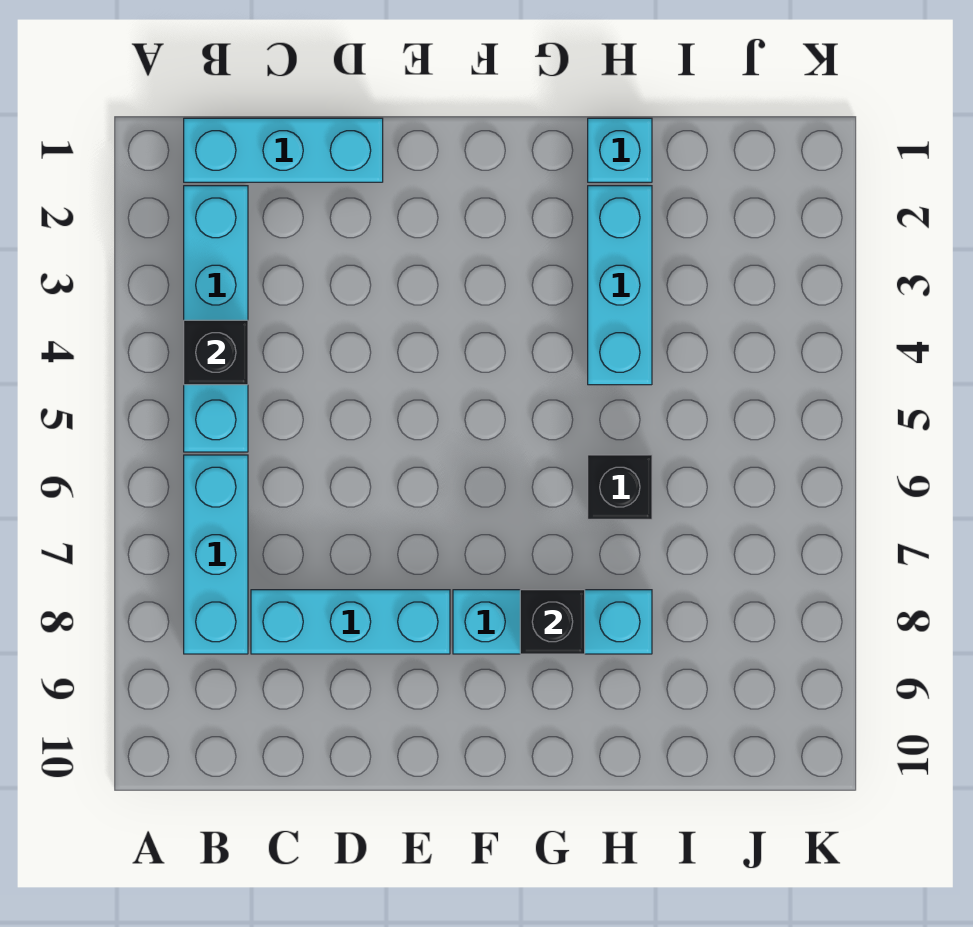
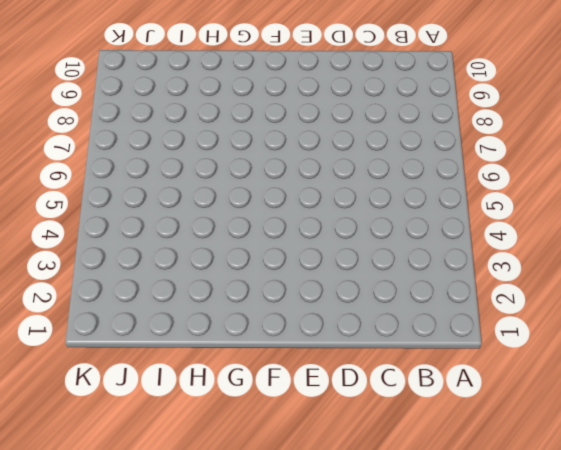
none -> cyan 1x3 brick [184,118,383,182]
none -> cyan 1x4 brick [184,186,248,452]

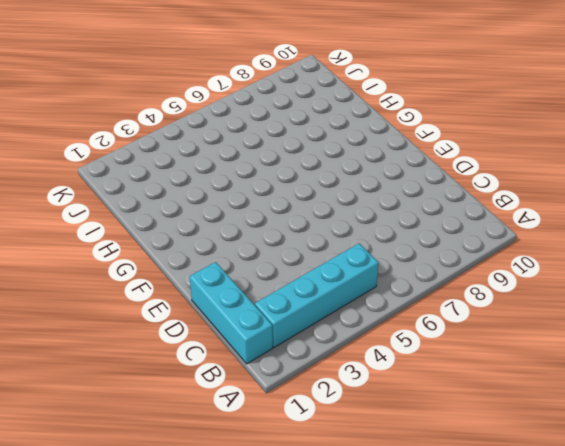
none -> cyan 1x3 brick [184,455,248,654]
none -> cyan 1x3 brick [251,590,450,654]

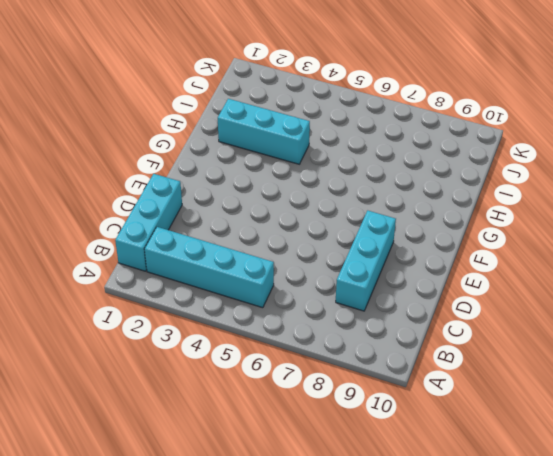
none -> cyan 1x3 brick [184,455,248,654]
none -> cyan 1x3 brick [453,590,652,654]

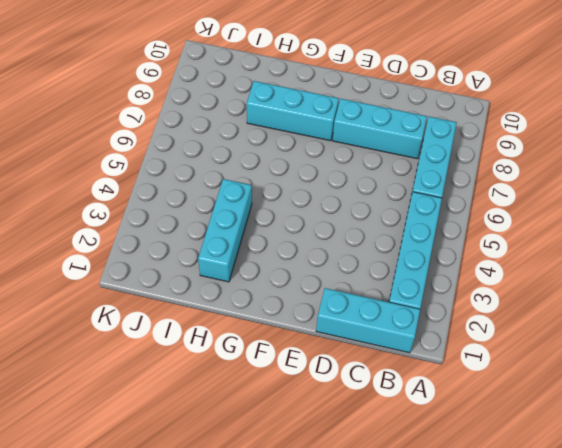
none -> cyan 1x1 brick [588,118,652,182]
none -> black 1x1 brick [588,455,652,519]

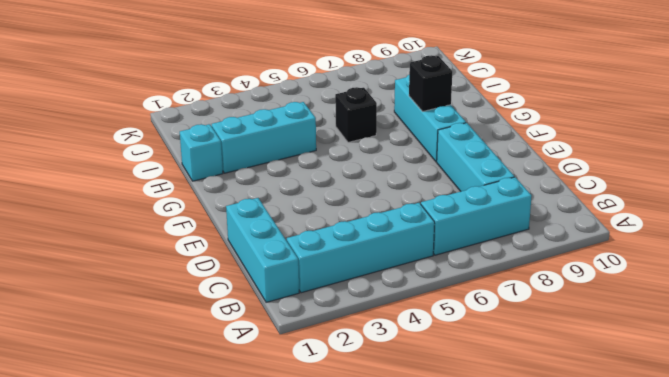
none -> black 1x1 brick [184,320,248,385]

